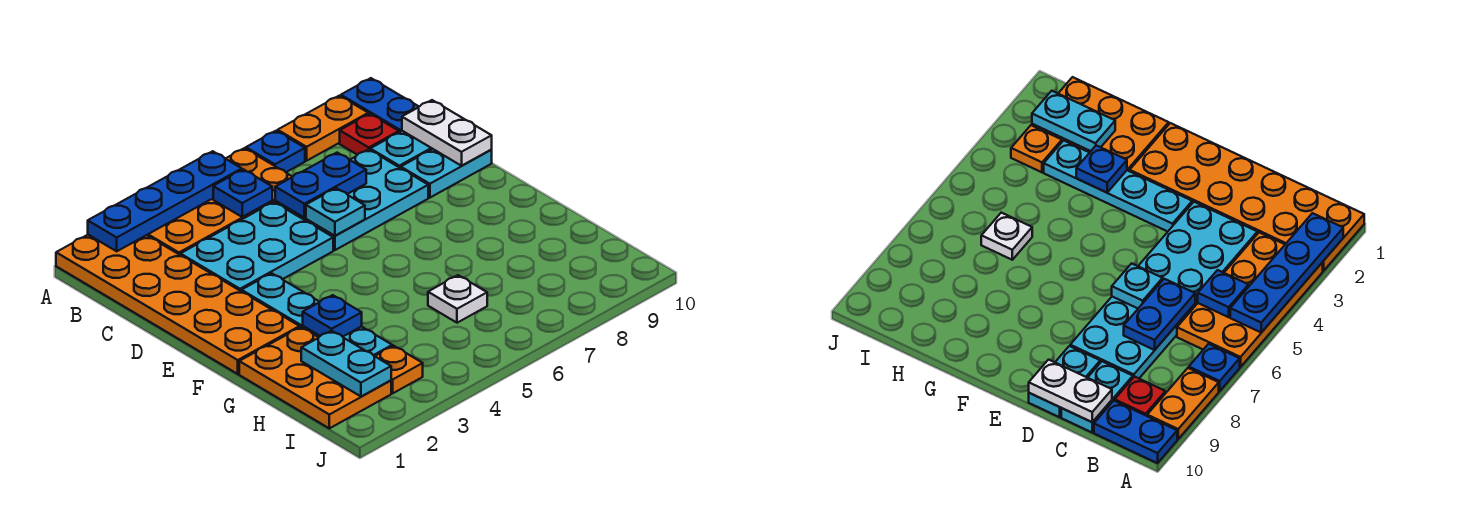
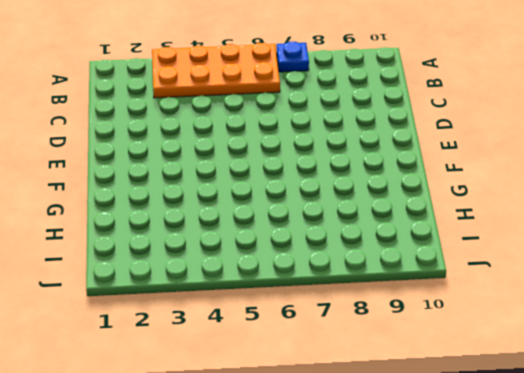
none -> orange 2x6 plate [56,235,300,374]
none -> orange 1x2 plate [278,96,368,161]
none -> blue 1x2 plate [341,78,419,132]

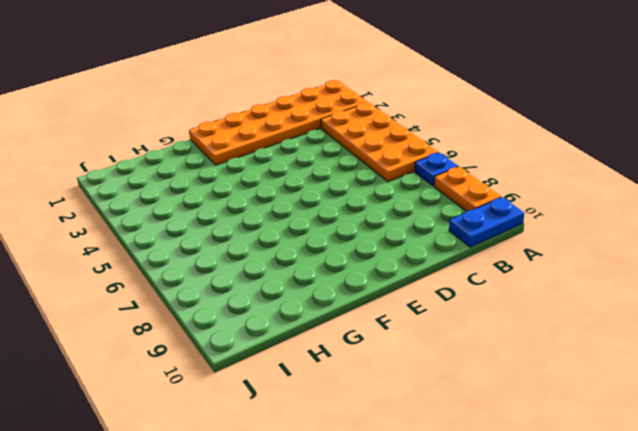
none -> red 1x1 plate [340,114,399,155]
none -> cyan 2x3 plate [180,202,333,291]
none -> cyan 2x3 plate [275,149,428,250]

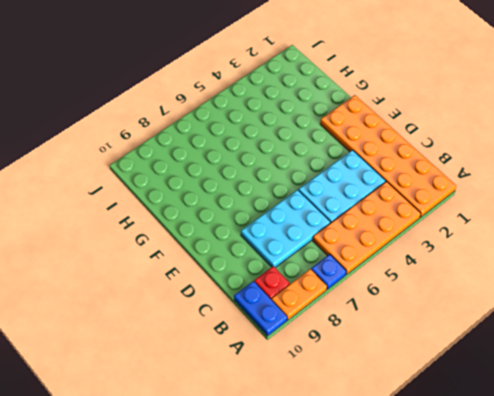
none -> cyan 1x2 plate [370,131,432,168]
none -> cyan 1x2 plate [401,149,492,198]
none -> cyan 1x4 plate [241,273,392,356]

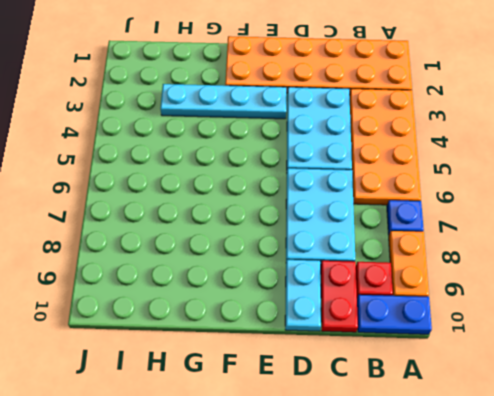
red 1x2 plate [321,261,358,332] -> cyan 1x2 plate [370,131,432,168]
none -> orange 2x3 plate [239,327,391,428]
none -> white 1x1 plate [428,275,487,323]
none -> orange 1x1 plate [375,346,423,393]

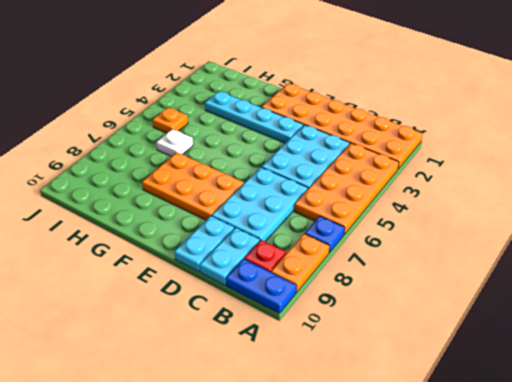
orange 2x3 plate [142,152,244,220] -> orange 2x3 plate moved to [239,327,391,428]
orange 1x1 plate [153,107,188,133] -> orange 1x1 plate moved to [375,346,423,393]
none -> blue 1x4 plate [88,151,242,251]
none -> blue 1x1 plate [213,169,272,217]
none -> blue 1x2 plate [275,153,366,218]

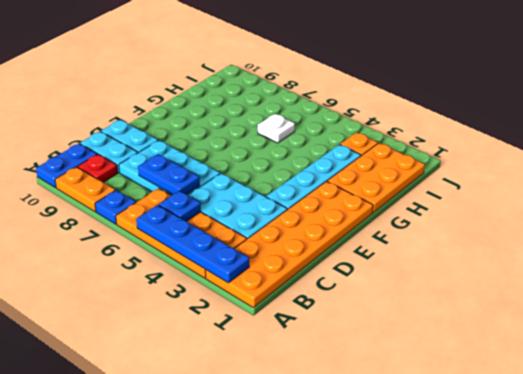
none -> white 1x2 plate [402,100,492,166]
none -> cyan 1x1 plate [306,188,365,236]
none -> blue 1x1 plate [303,295,362,337]

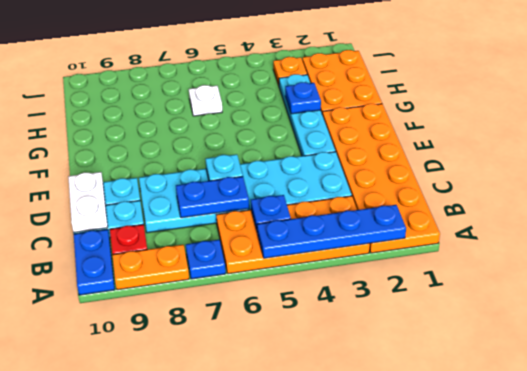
none -> cyan 1x2 plate [301,331,391,396]

